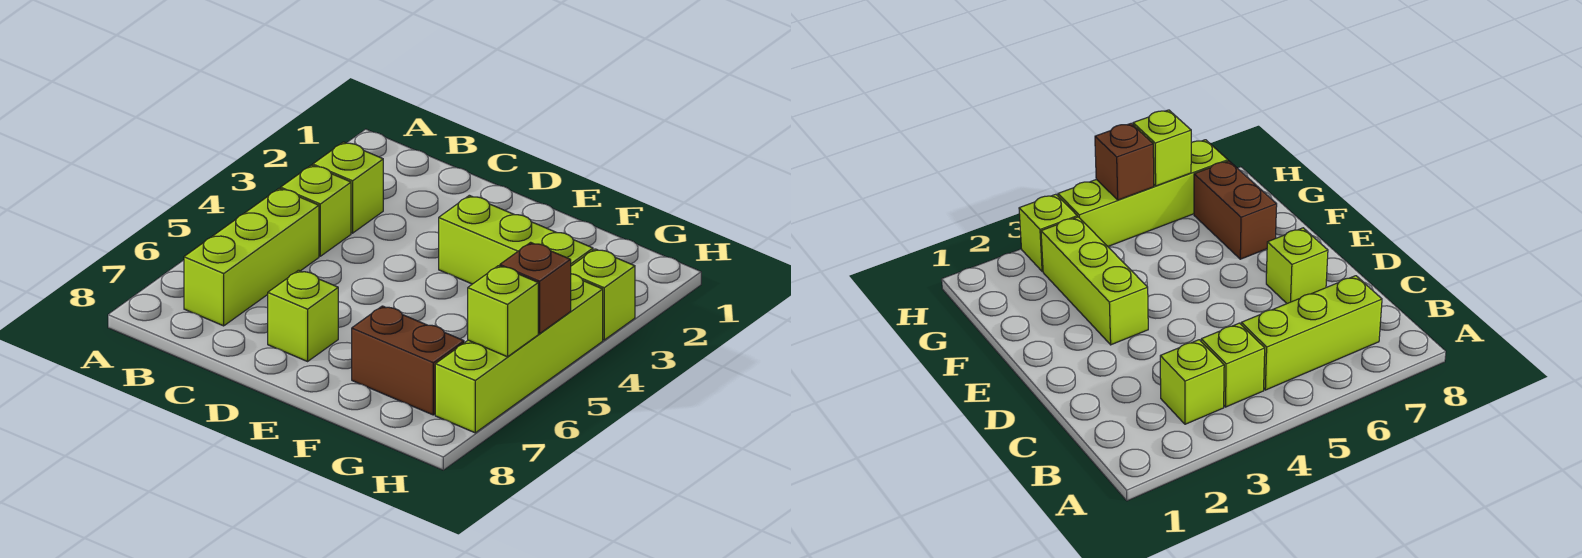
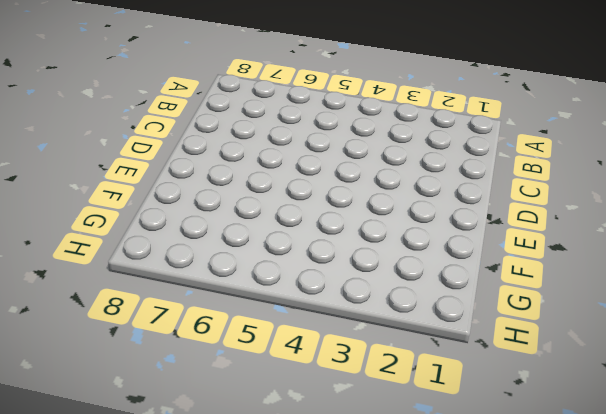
none -> lime 1x1 brick [313,142,383,233]
none -> lime 1x1 brick [281,165,351,256]

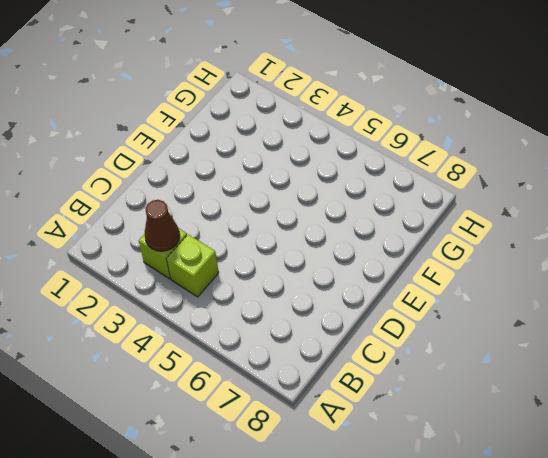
brown 1x1 cone [145,200,180,251] -> none
none -> lime 1x3 brick [184,188,319,326]
none -> lime 1x1 brick [268,270,338,361]

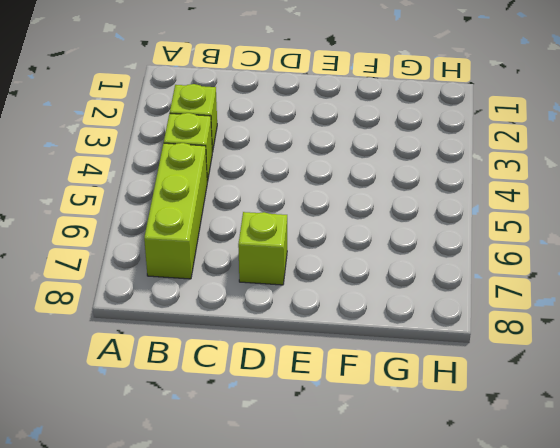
none -> lime 1x3 brick [439,195,593,284]
none -> brown 1x2 brick [352,306,464,415]

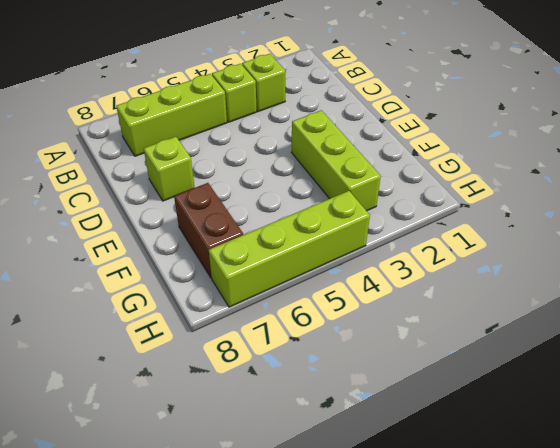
none -> lime 1x1 brick [571,249,635,340]
none -> brown 1x1 brick [500,242,571,333]

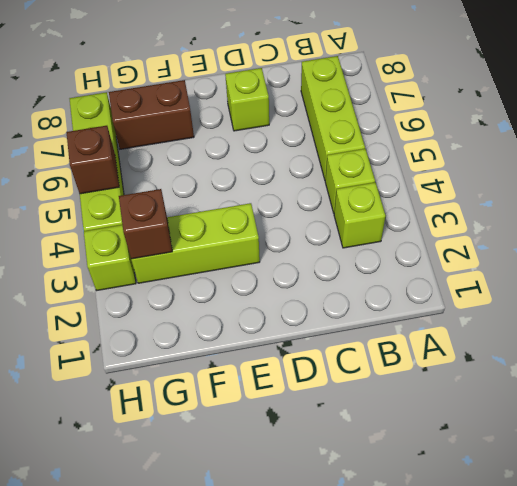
brown 1x1 brick [119,189,172,259] -> none
none -> lime 1x1 brick [468,266,538,357]

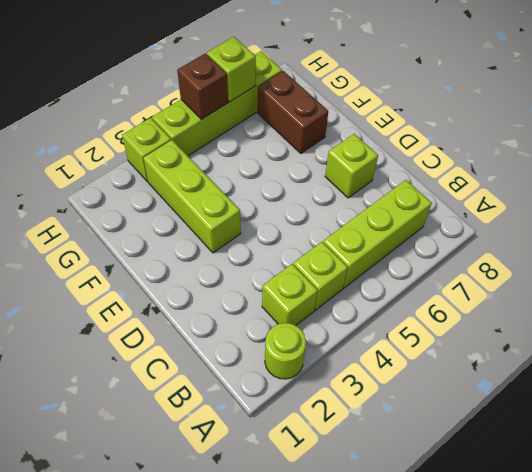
lime 1x1 round brick [265,323,306,379] -> none

